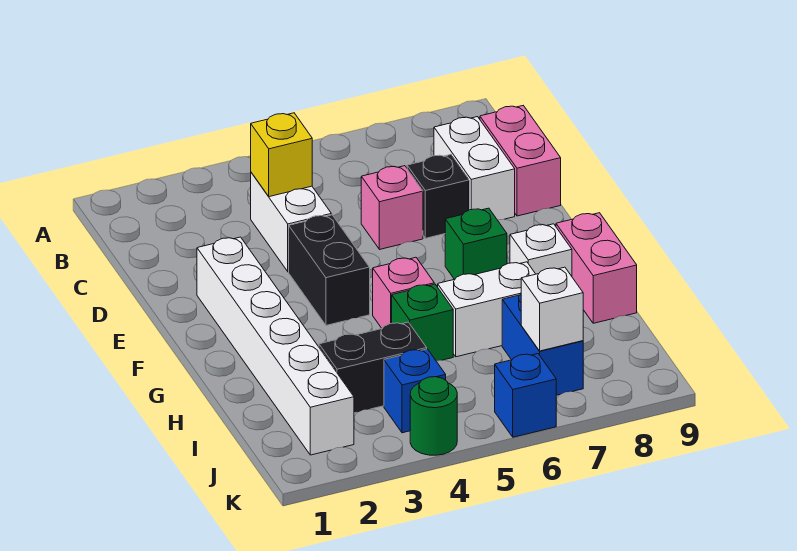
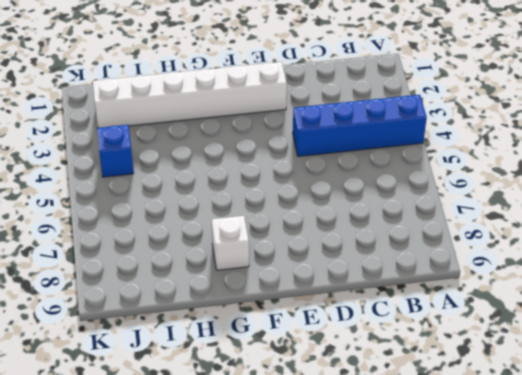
blue 1x4 brick [293,95,427,156] -> white 1x2 brick [251,173,331,272]
none -> white 1x2 brick [434,117,515,220]
none -> pink 1x2 brick [480,106,561,216]
none -> pink 1x1 brick [361,166,423,249]

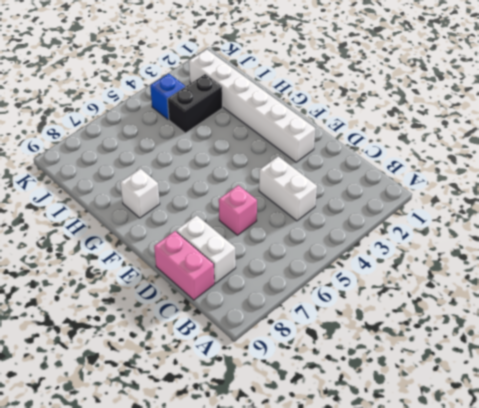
none -> black 1x1 brick [407,155,469,238]
none -> black 1x2 brick [289,215,370,325]
none -> green 1x1 brick [445,208,507,279]

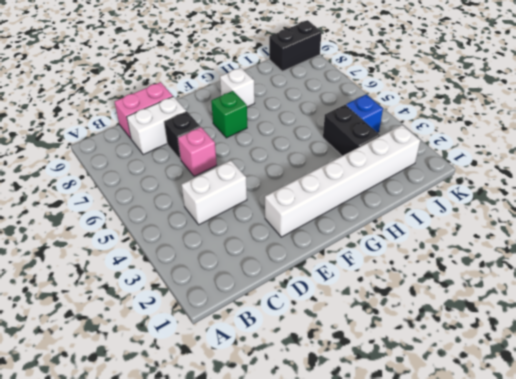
black 1x2 brick [269,20,321,71] -> black 1x2 brick moved to [289,215,370,325]
none -> pink 1x1 brick [373,257,434,328]
none -> pink 1x2 brick [556,213,637,323]
none -> green 1x1 brick [392,284,453,361]

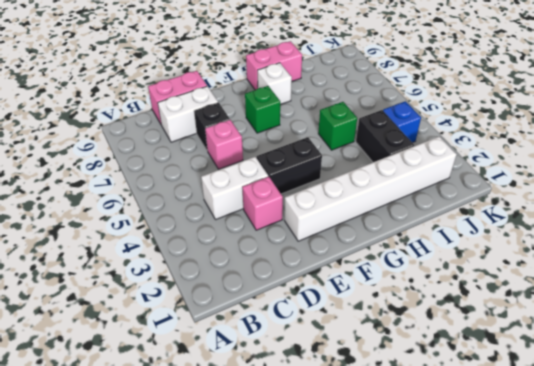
pink 1x1 brick [242,177,283,230] -> pink 1x1 brick moved to [373,257,434,328]
none -> white 1x2 brick [438,262,535,357]
none -> blue 1x2 brick [502,294,583,395]
none -> green 1x1 round brick [410,377,457,455]

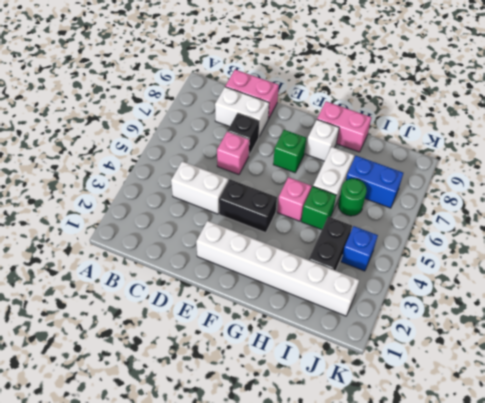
green 1x1 round brick [338,179,367,216] -> green 1x1 round brick moved to [410,377,457,455]
none -> blue 1x1 brick [495,354,556,437]
none -> yellow 1x1 brick [251,113,312,197]
none -> white 1x1 brick [521,267,583,351]

